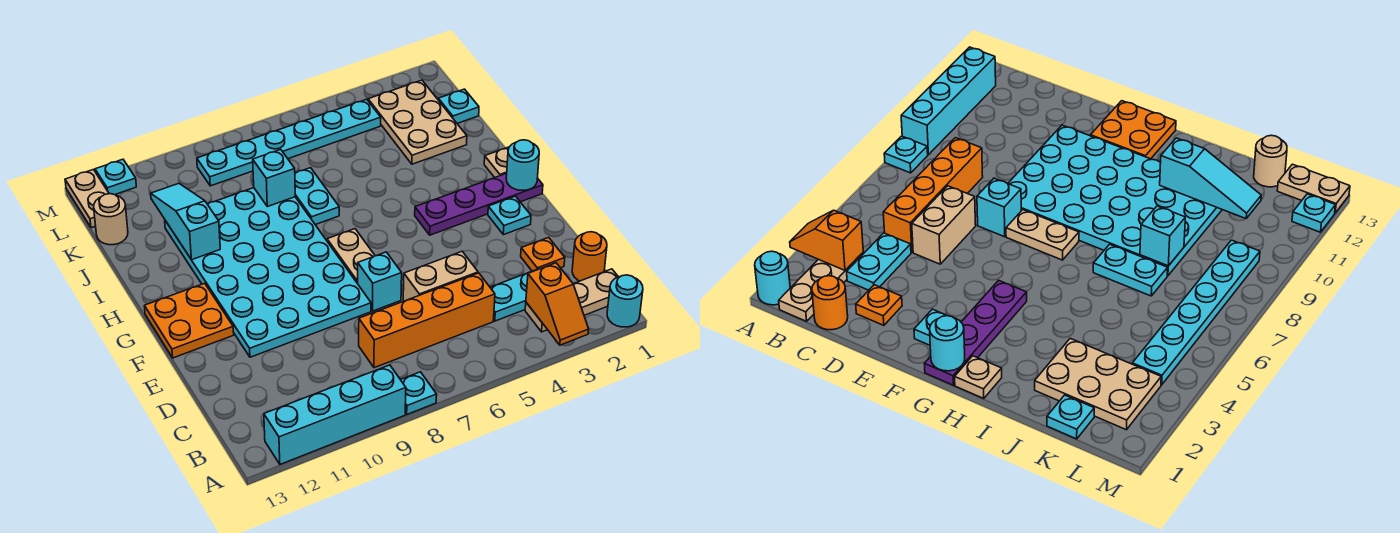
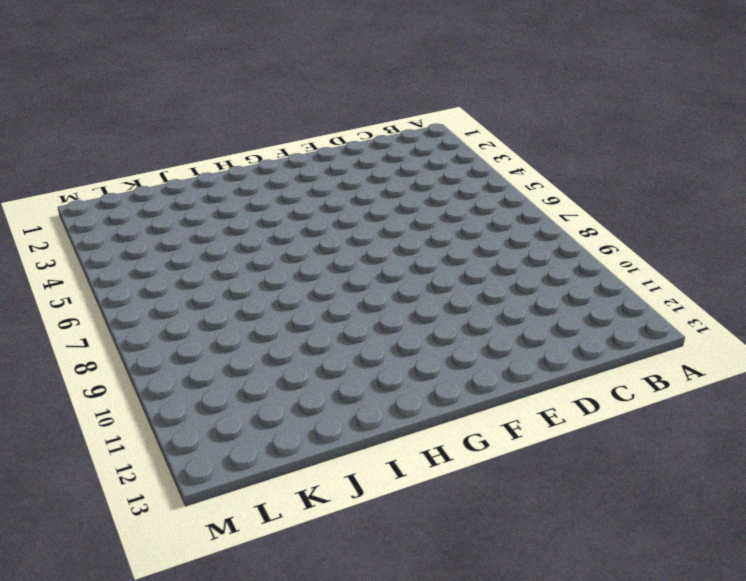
none -> cyan 1x1 round brick [607,275,643,327]
none -> cyan 1x1 plate [401,372,437,414]
none -> cyan 1x4 brick [264,365,406,464]

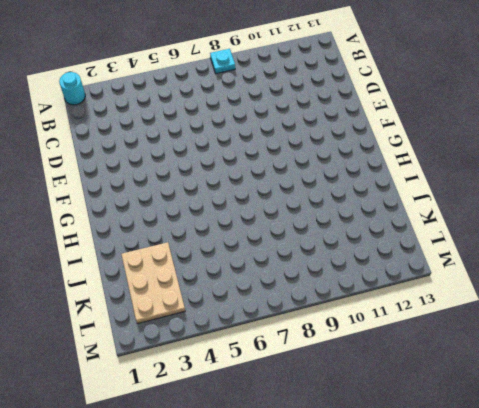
none -> cyan 1x4 brick [264,365,406,464]
none -> tan 1x3 plate [525,269,618,332]
none -> orange 1x1 round brick [572,232,607,281]

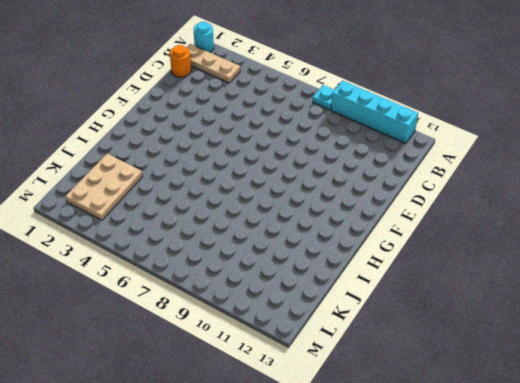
none -> cyan 1x2 plate [490,270,536,321]
none -> orange 1x4 brick [359,273,495,368]
none -> orange 1x1 plate [521,238,565,271]

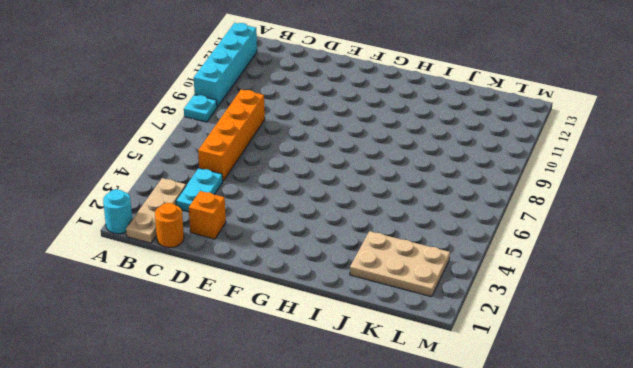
orange 1x1 brick [189,191,226,239] -> orange 1x1 plate [521,238,565,271]
none -> tan 1x2 brick [403,251,478,301]
none -> cyan 1x1 brick [358,252,402,311]
none -> cyan 4x6 plate [165,188,371,357]

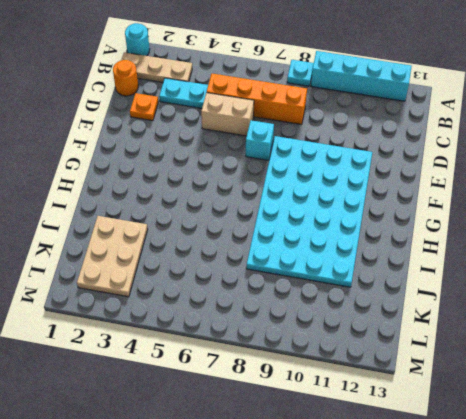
none -> cyan 1x1 plate [488,196,531,235]
none -> tan 1x2 plate [327,229,375,284]
none -> orange 2x2 plate [144,283,234,358]

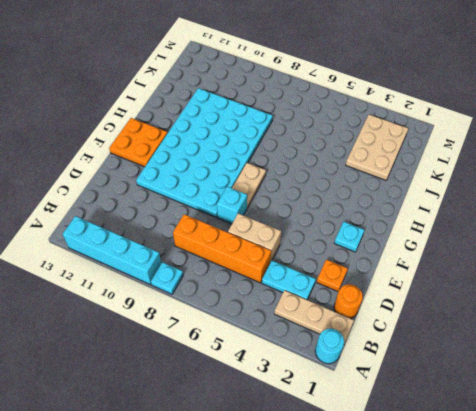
none -> purple 1x4 plate [415,173,543,235]
none -> tan 1x1 plate [484,147,509,178]
none -> cyan 1x2 plate [295,168,339,225]

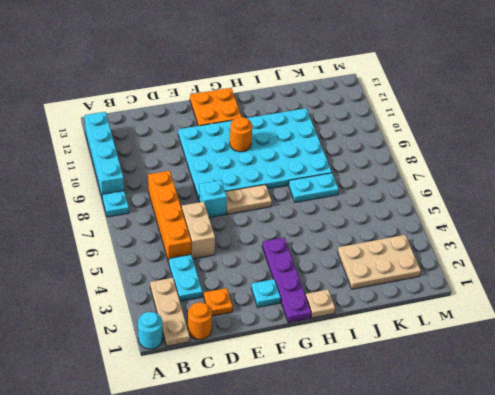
orange 1x1 round brick [230,117,252,152] -> none
none -> cyan 1x1 plate [438,89,479,123]
none -> tan 1x1 round brick [94,194,128,245]
none -> cyan 1x6 plate [197,99,381,186]

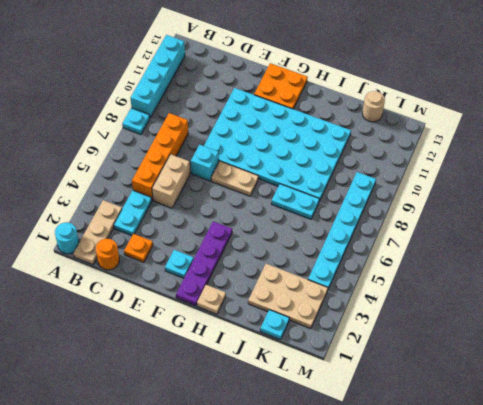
none -> tan 1x2 plate [65,170,109,228]
none -> cyan 1x1 plate [95,159,136,195]
none -> orange 1x2 slope [526,263,589,345]

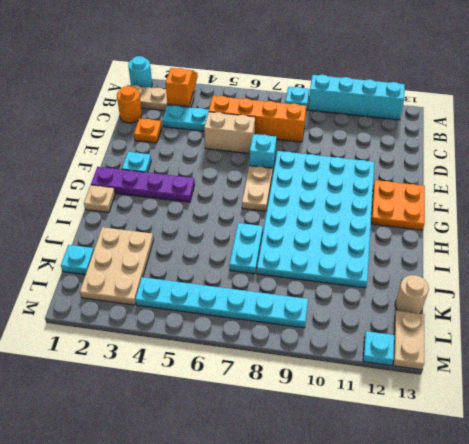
none -> cyan 1x1 round brick [506,140,539,190]
none -> cyan 1x3 slope [151,184,220,260]
none -> cyan 1x1 brick [253,149,295,207]

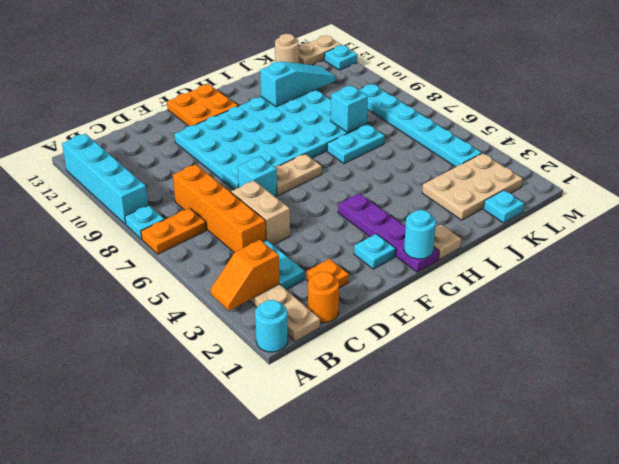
orange 1x2 plate [141,208,207,254] -> none

